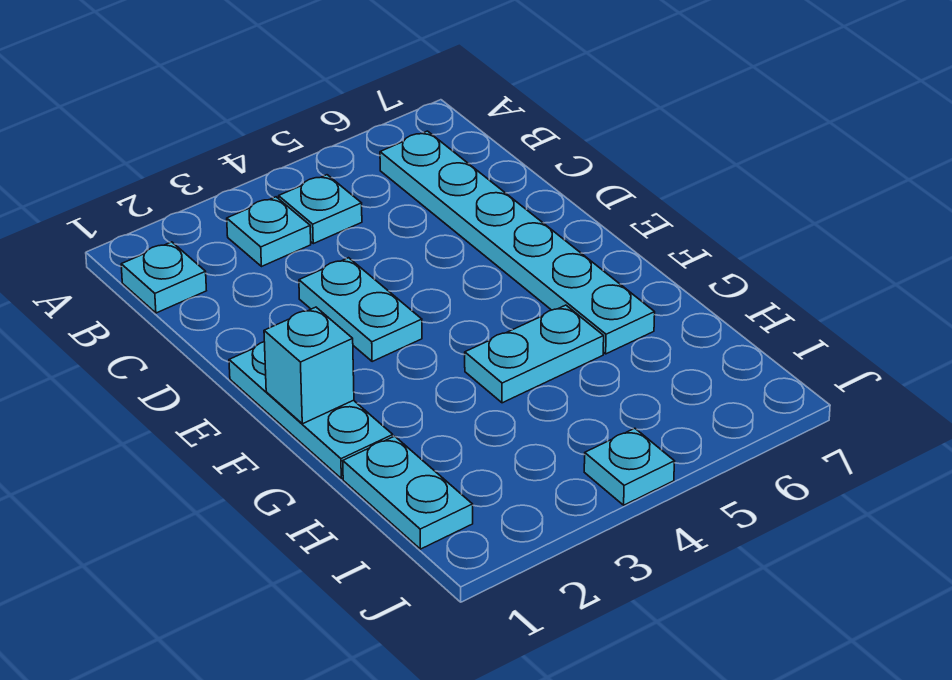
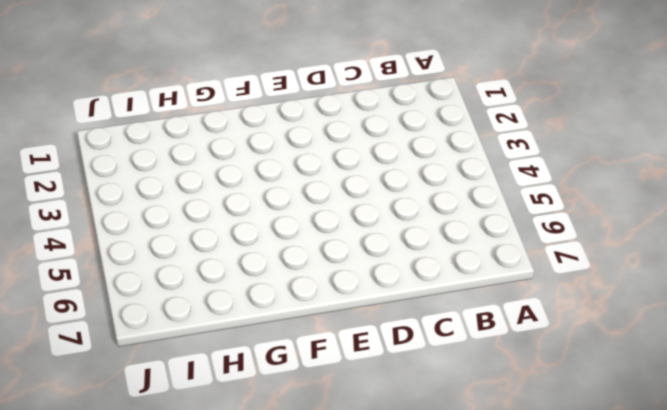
none -> cyan 1x1 plate [121,242,206,313]
none -> cyan 1x1 plate [227,197,311,267]

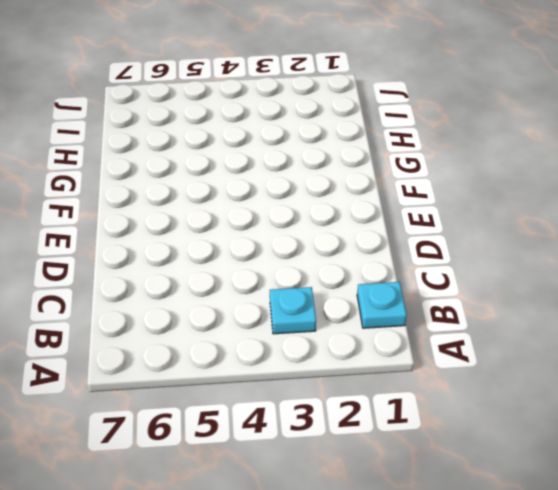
none -> cyan 1x1 plate [279,175,362,244]
none -> cyan 1x6 plate [380,131,655,354]

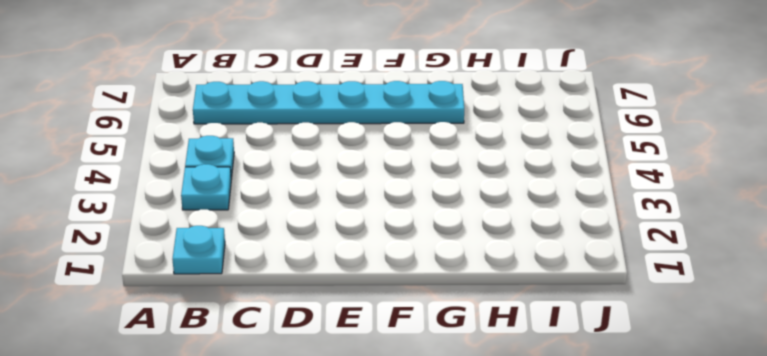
none -> cyan 1x2 plate [299,258,422,362]
none -> cyan 1x3 plate [229,342,393,479]

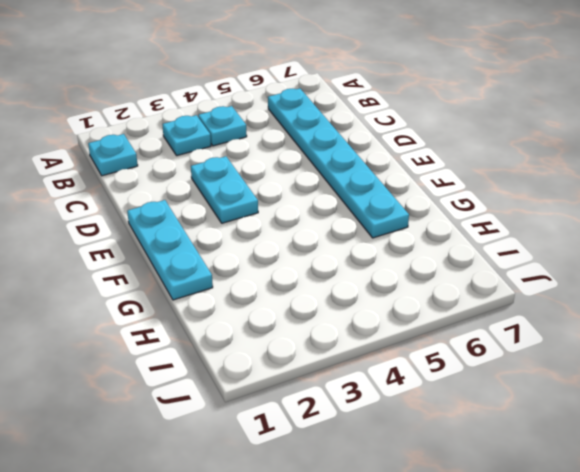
none -> cyan 1x2 plate [465,305,604,403]
none -> cyan 1x2 plate [343,436,473,549]

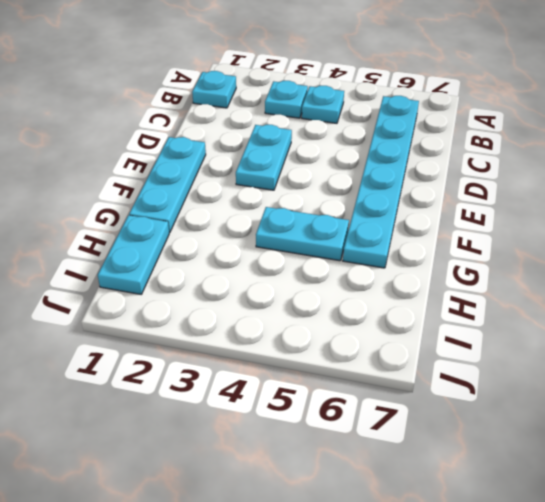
none -> cyan 1x1 plate [584,428,675,505]
none -> cyan 1x1 brick [264,307,354,424]

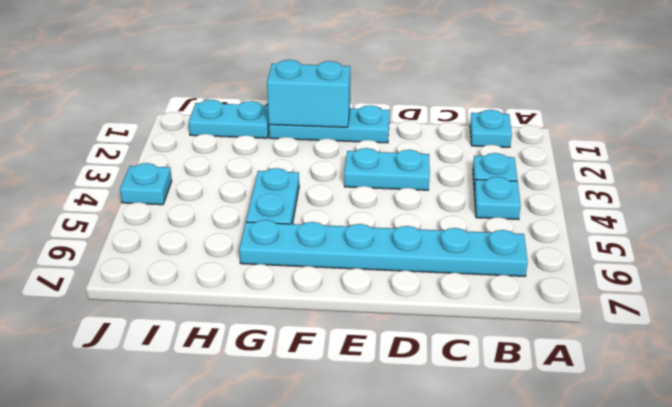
cyan 1x2 brick [267,60,350,127] -> cyan 1x1 brick [264,307,354,424]

